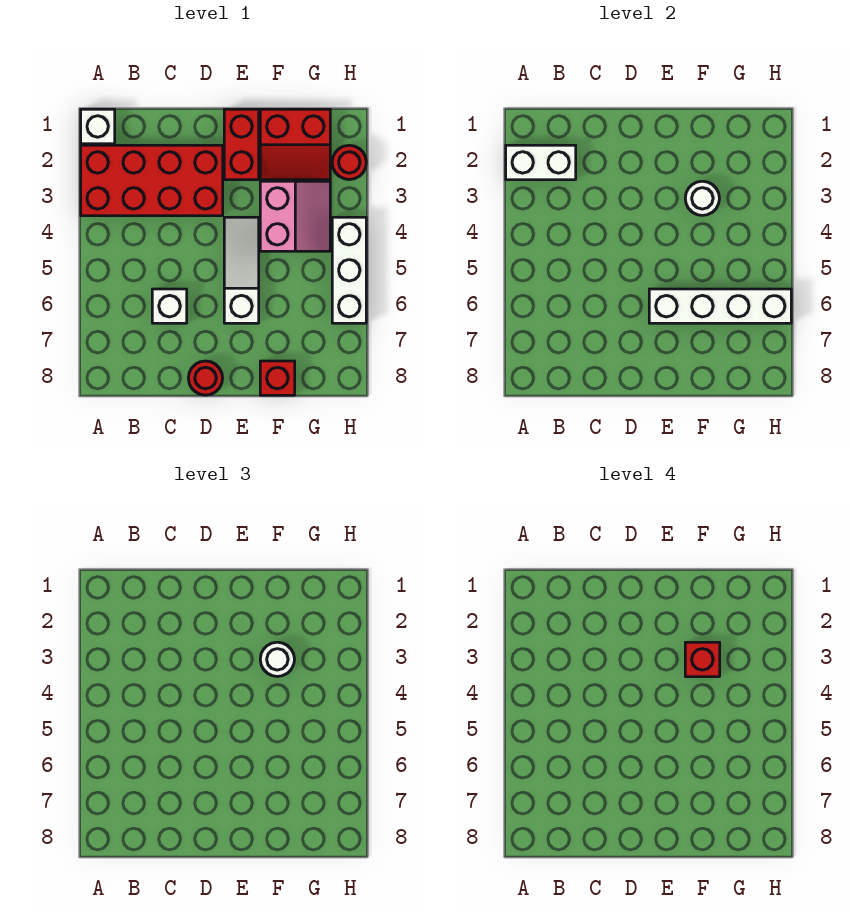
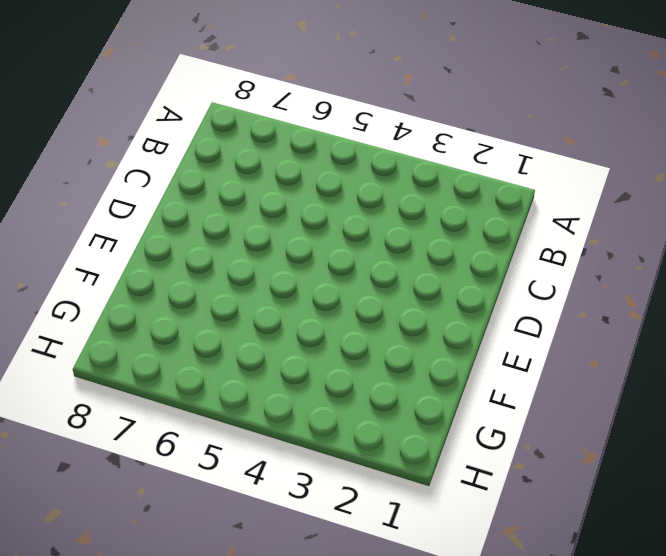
none -> white 1x1 brick [81,109,115,144]
none -> red 2x4 brick [81,145,223,216]
none -> white 1x1 brick [152,289,187,323]

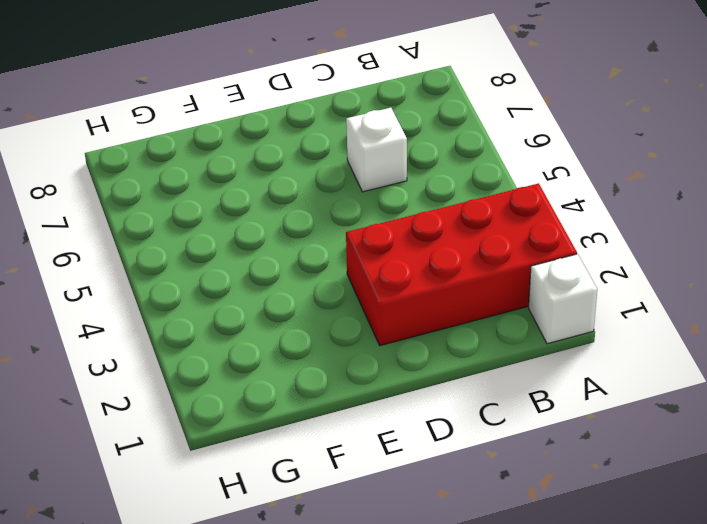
none -> red 1x1 round brick [188,361,223,395]
none -> red 1x2 brick [224,109,259,180]
none -> white 1x3 slope [224,217,259,323]

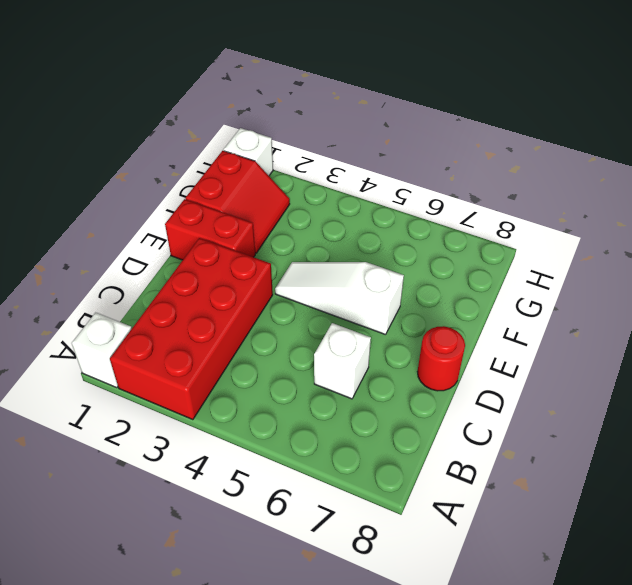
white 1x1 brick [223,128,273,176] -> none
none -> pink 2x2 slope [260,181,330,251]
none -> red 1x1 brick [260,361,295,395]
none -> red 1x1 round brick [332,145,366,180]

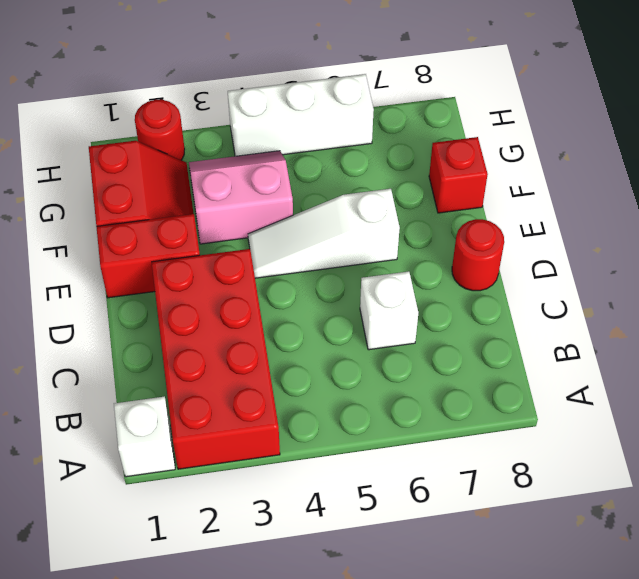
none -> white 1x2 brick [506,145,576,180]
none -> white 1x4 brick [649,289,791,323]
none -> white 1x1 round brick [685,181,719,215]

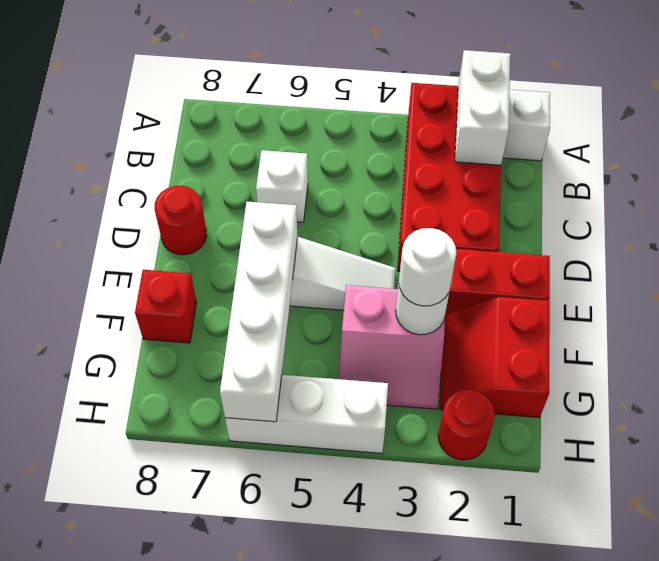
none -> red 1x1 brick [685,642,720,677]

